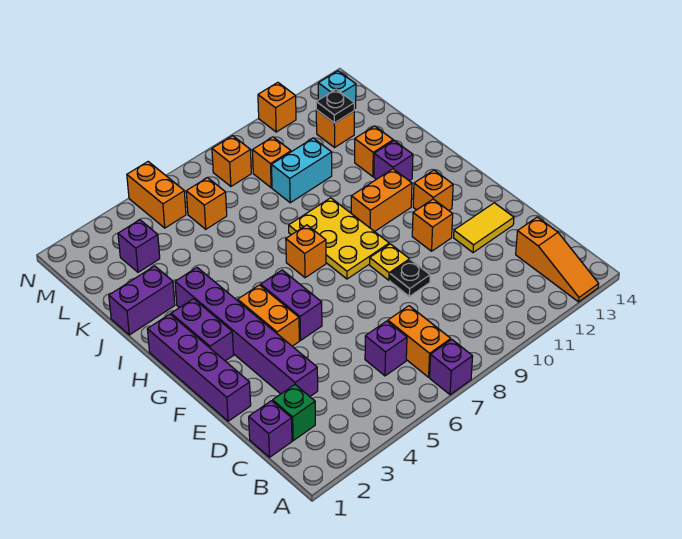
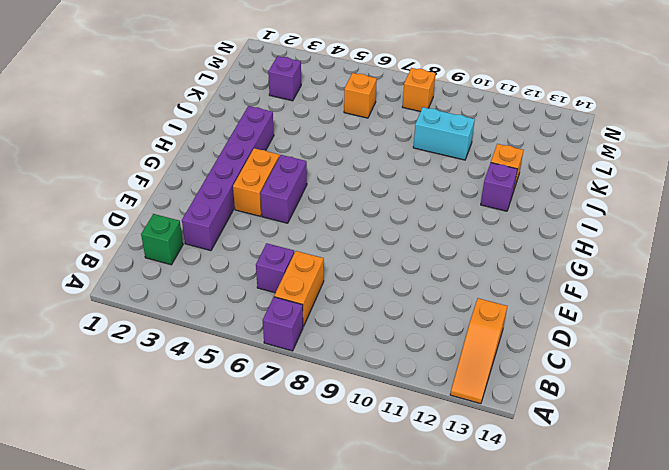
none -> purple 1x1 brick [249,401,292,457]
none -> purple 1x4 brick [147,314,251,421]
none -> black 1x1 plate [390,260,430,296]
none -> yellow 1x2 tile [454,203,514,253]

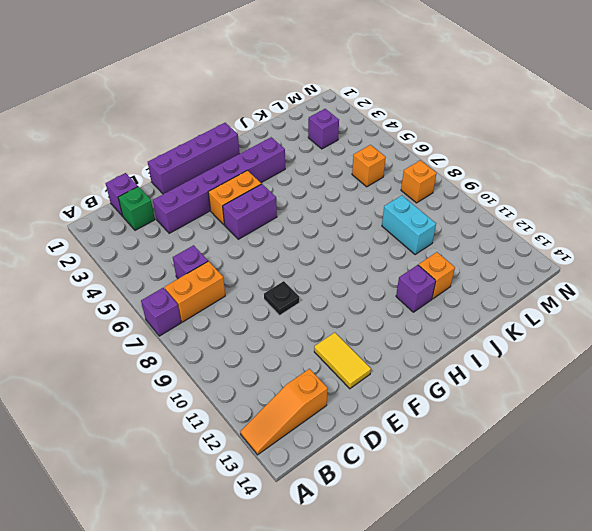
none -> yellow 1x1 plate [370,244,410,280]
none -> orange 1x1 brick [412,199,453,251]
none -> purple 1x2 brick [171,299,234,361]
none -> yellow 2x3 plate [289,198,389,279]

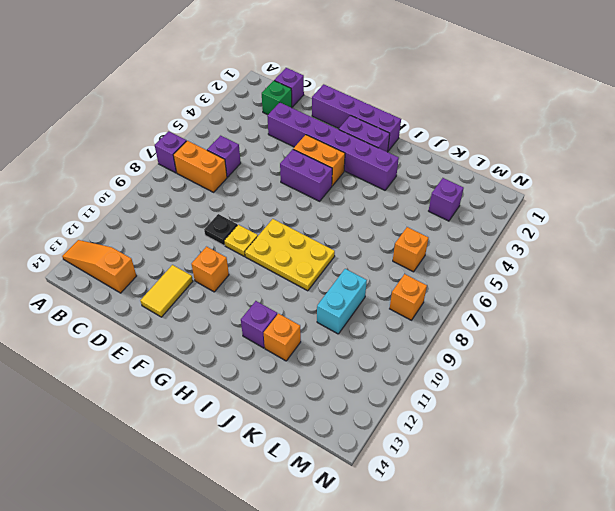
none -> orange 1x1 brick [413,170,453,210]
none -> orange 1x1 brick [286,225,326,278]
none -> orange 1x2 brick [351,169,412,232]
none -> purple 1x2 brick [109,266,175,335]

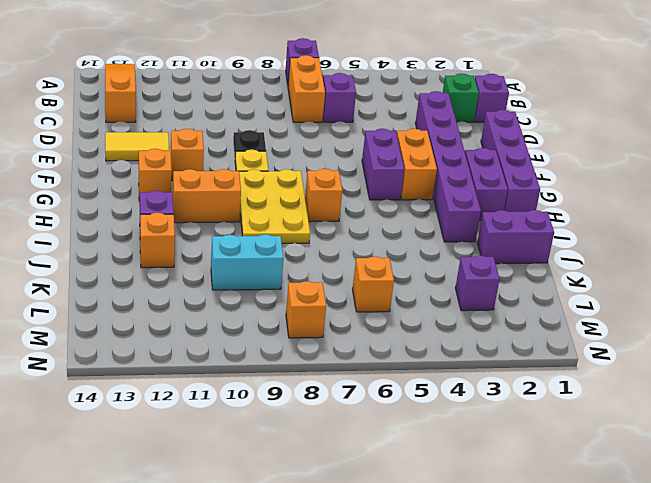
none -> orange 1x1 brick [252,137,291,188]
none -> orange 1x1 brick [316,110,354,147]
none -> orange 1x2 brick [127,162,186,228]
none -> cyan 1x1 brick [318,71,356,109]

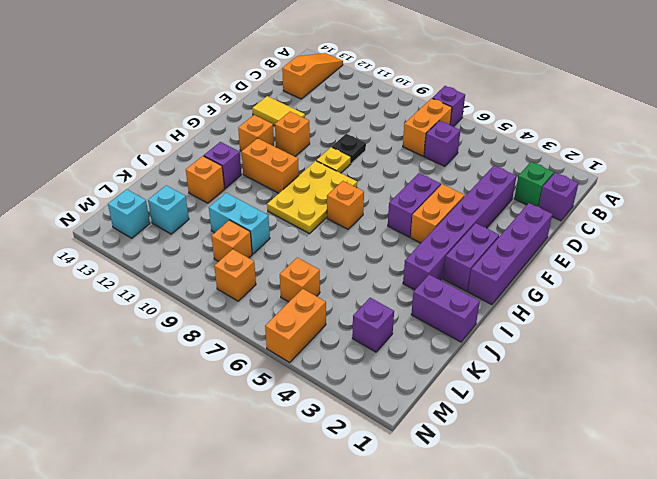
cyan 1x1 brick [148,185,189,234] -> orange 1x1 brick [316,110,354,147]
none -> orange 1x1 brick [258,82,296,132]
none -> black 1x1 plate [316,89,354,123]

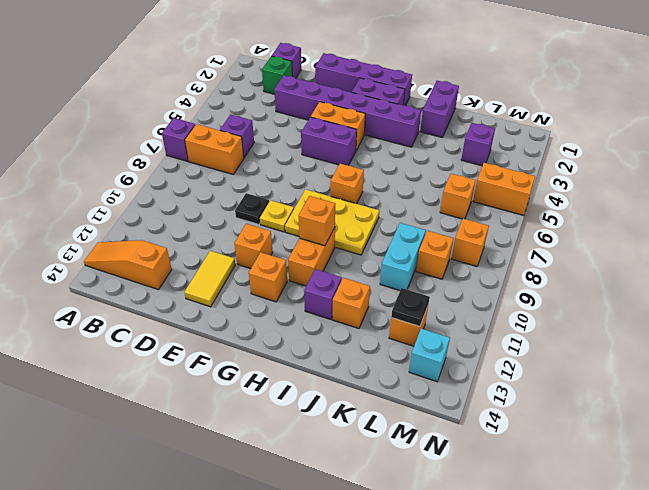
orange 1x1 brick [299,196,335,246] -> orange 1x1 brick moved to [258,82,296,132]

